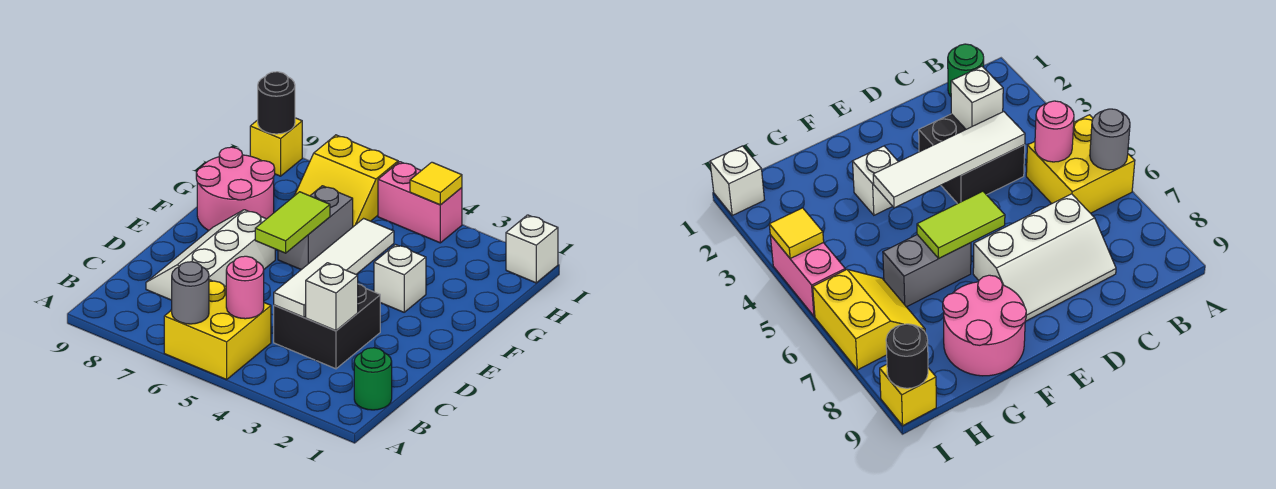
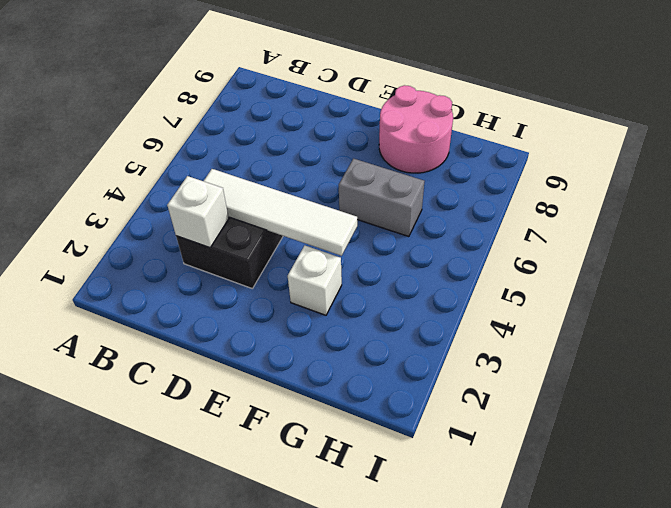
none -> yellow 2x2 brick [164,280,271,380]
none -> green 1x1 round brick [354,348,392,410]
none -> white 2x3 slope [146,210,275,300]

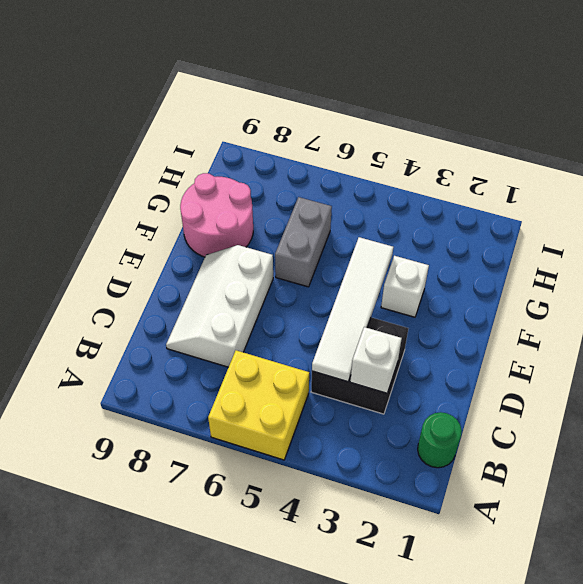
none -> yellow 2x2 slope [294,135,398,227]
none -> white 1x1 brick [506,215,558,283]
none -> pink 1x2 brick [378,162,462,243]

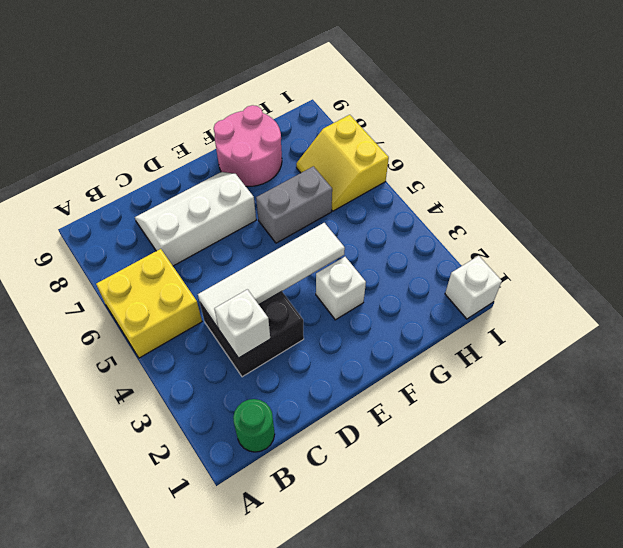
none -> pink 1x2 brick [378,162,462,243]
none -> yellow 1x1 brick [250,118,302,176]
none -> grey 1x1 round brick [172,262,209,324]

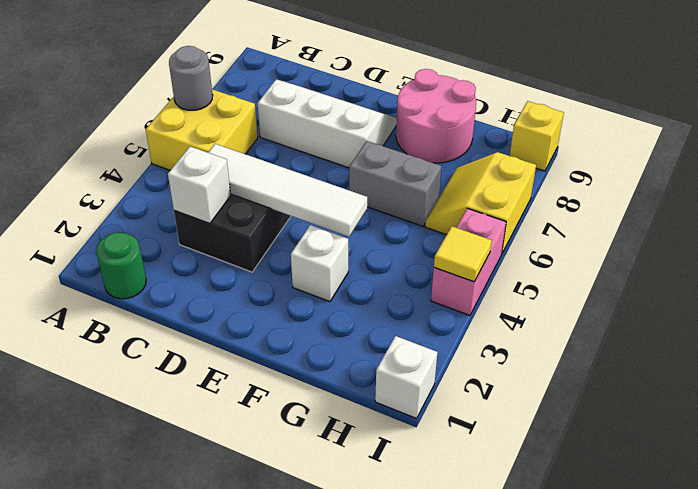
none -> pink 1x1 round brick [226,256,264,319]
none -> lime 1x2 tile [255,192,330,253]
none -> black 1x1 round brick [258,72,295,134]

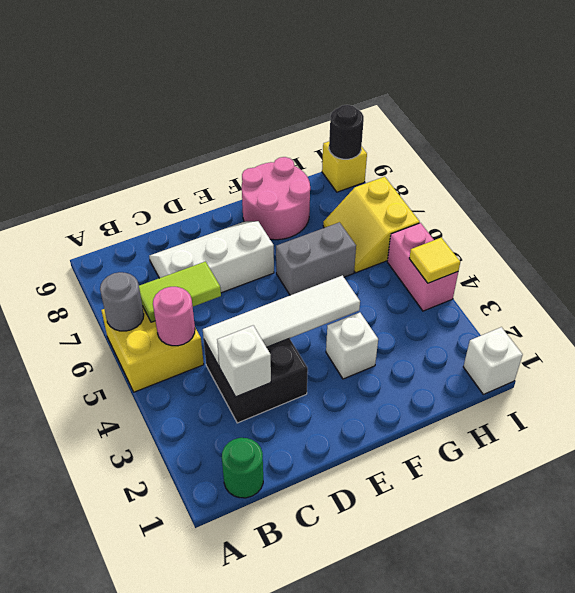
lime 1x2 tile [139,262,221,322] -> lime 1x2 tile moved to [255,192,330,253]

